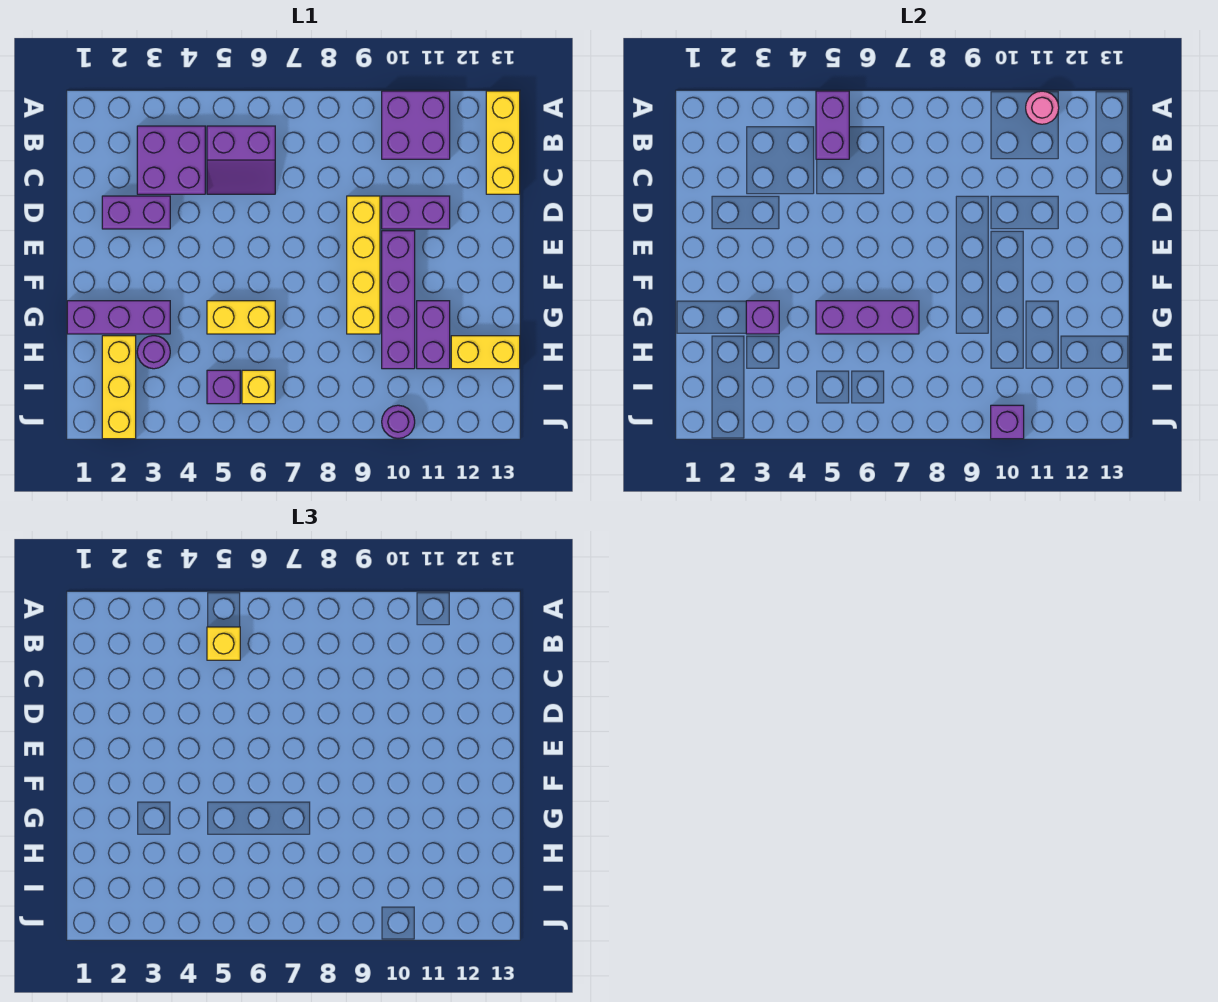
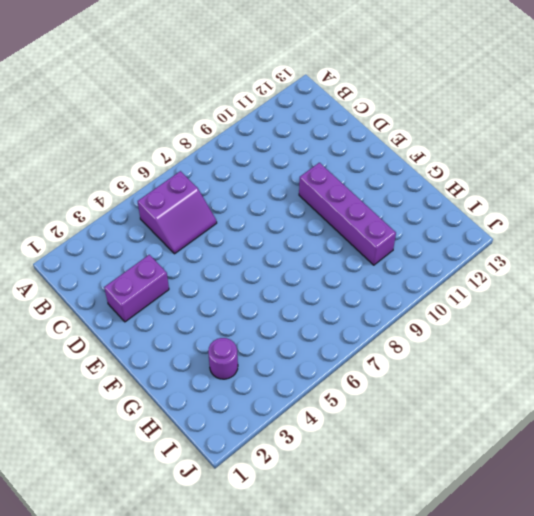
none -> purple 2x2 brick [382,91,450,159]
none -> yellow 1x3 brick [486,91,520,194]
none -> purple 2x2 brick [137,126,205,194]

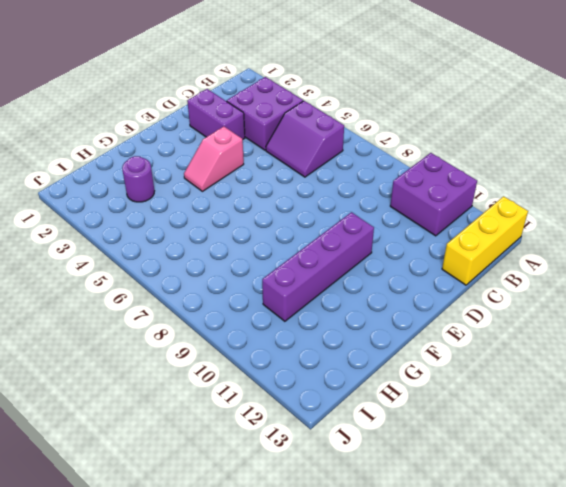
pink 1x2 slope [184,126,244,191] -> none
none -> yellow 1x4 brick [347,196,380,334]
none -> purple 1x2 brick [382,196,450,229]
none -> purple 1x3 brick [67,301,170,334]

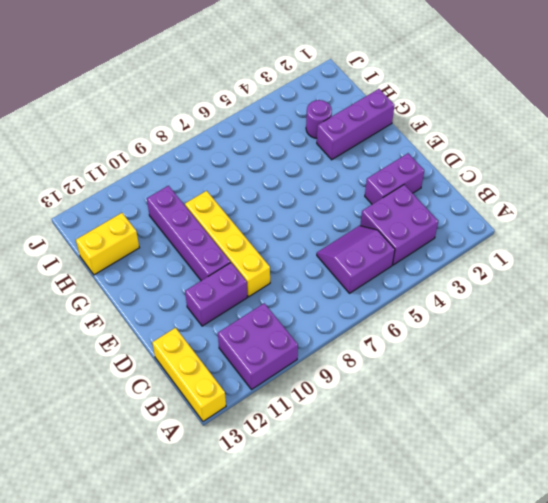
none -> yellow 1x2 brick [207,301,275,334]
none -> purple 1x2 brick [417,301,450,369]
none -> yellow 1x3 brick [102,336,136,439]

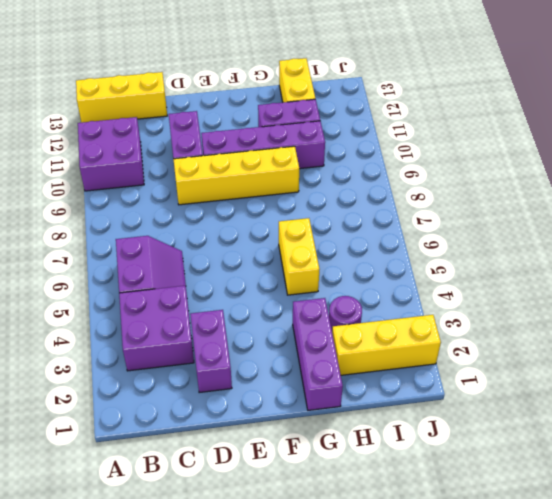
none -> purple 1x1 brick [207,370,240,404]
none -> yellow 1x1 brick [242,370,275,404]
none -> purple 1x1 round brick [382,405,415,439]

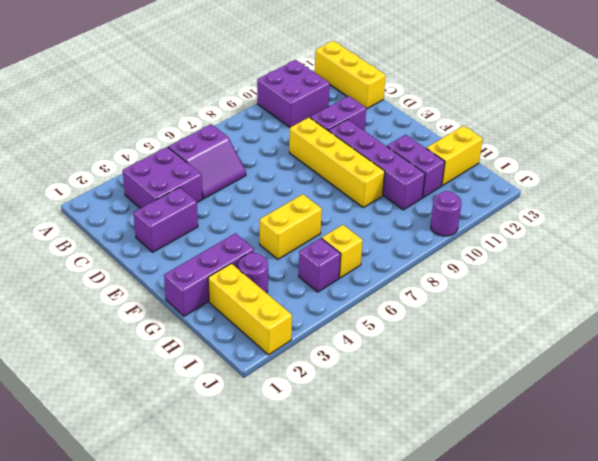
none -> purple 1x2 brick [816,91,849,159]
none -> pink 1x1 round brick [1026,91,1059,124]
none -> purple 1x1 brick [746,301,779,334]

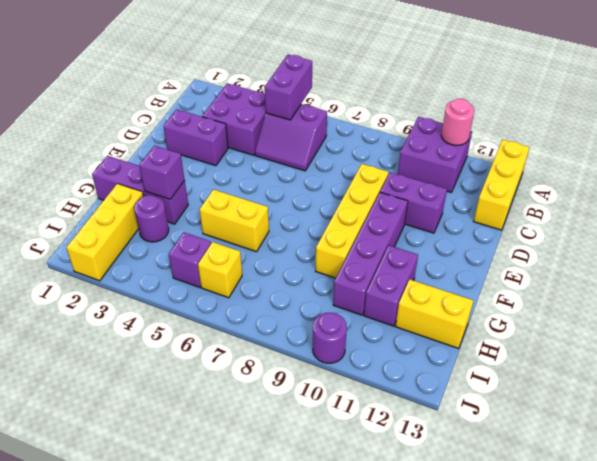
none -> purple 1x3 brick [816,301,919,334]
none -> purple 1x1 brick [991,405,1024,439]
none -> yellow 1x1 brick [207,627,240,660]

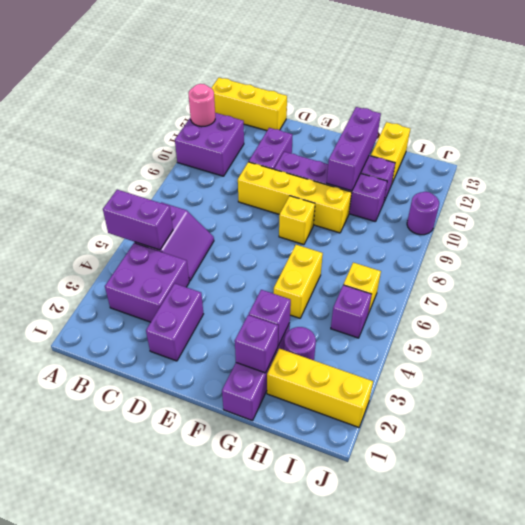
yellow 1x1 brick [279,196,315,245] -> yellow 1x1 brick moved to [207,627,240,660]
purple 1x1 brick [235,315,278,373] -> purple 1x1 brick moved to [991,405,1024,439]
purple 1x3 brick [327,107,381,191] -> purple 1x3 brick moved to [816,301,919,334]

